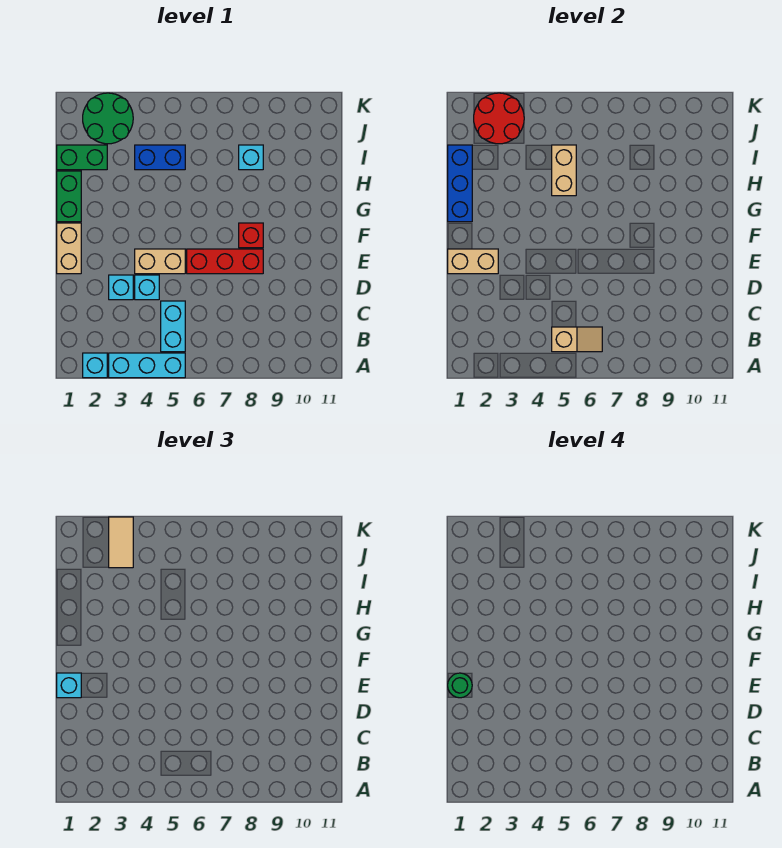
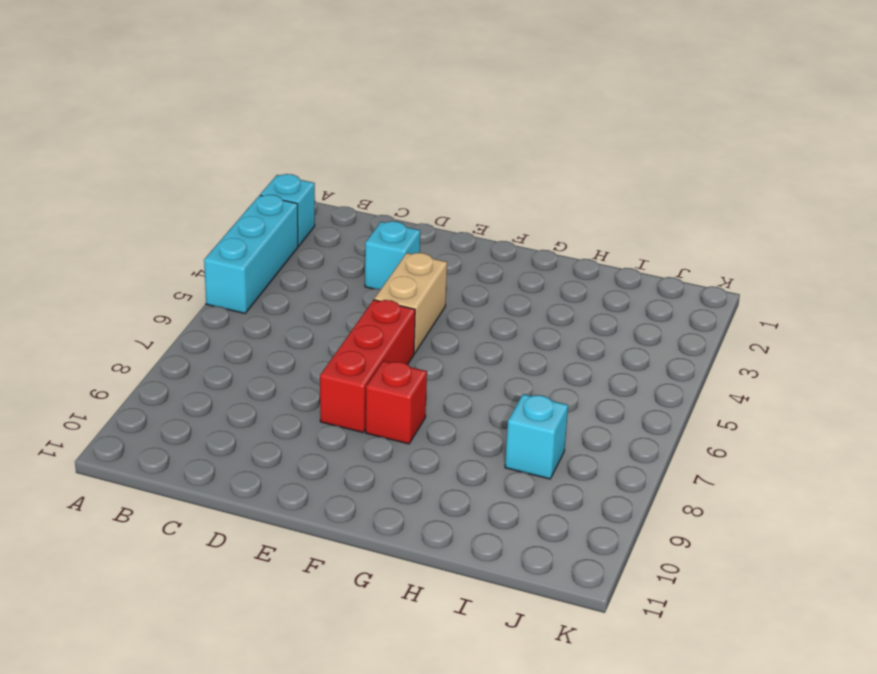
none -> cyan 1x2 brick [161,301,185,352]
none -> cyan 1x1 brick [135,275,159,300]
none -> tan 1x2 brick [57,223,81,274]

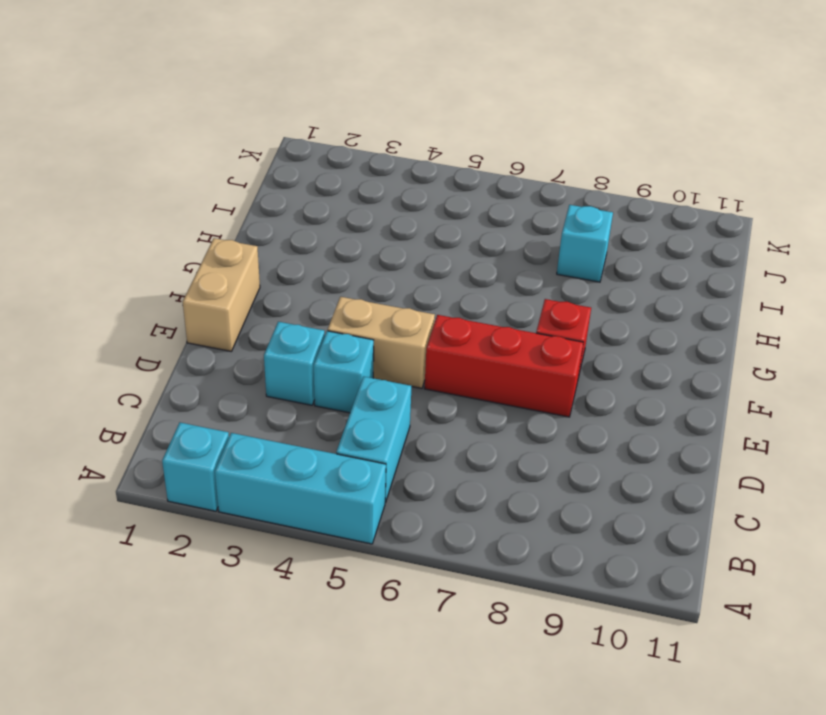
none -> green 1x2 brick [57,171,81,222]
none -> green 1x2 brick [57,145,107,170]
none -> blue 1x2 brick [135,145,185,170]

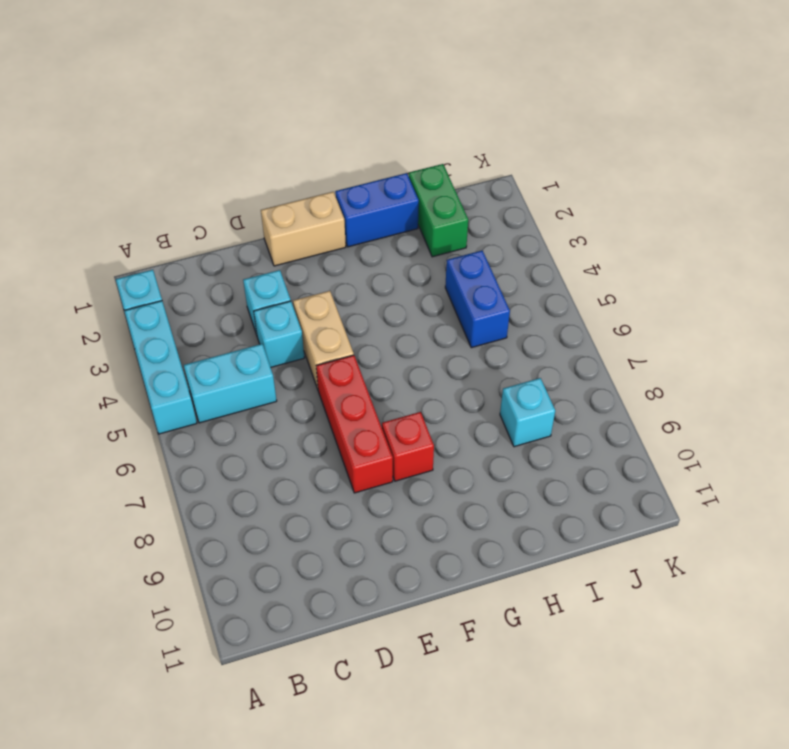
blue 1x2 brick [335,173,419,247] -> green 1x2 brick [57,171,81,222]
none -> green 2x2 round brick [83,93,133,144]
none -> tan 1x2 slope [552,327,602,352]
none -> tan 1x2 brick [448,249,498,274]

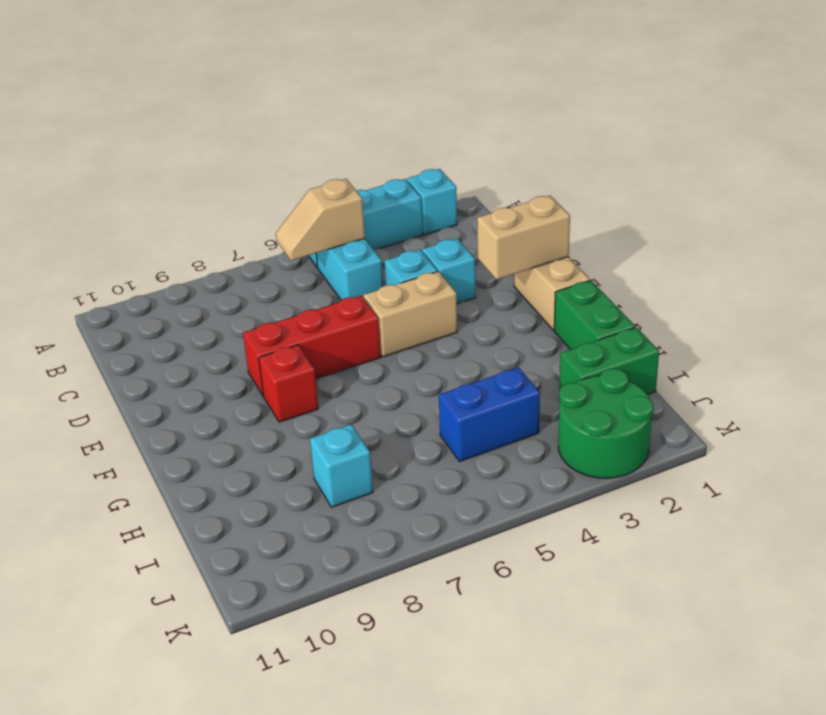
none -> blue 1x3 brick [448,145,472,222]
none -> tan 1x2 brick [552,145,576,196]
none -> red 2x2 round brick [474,93,524,144]

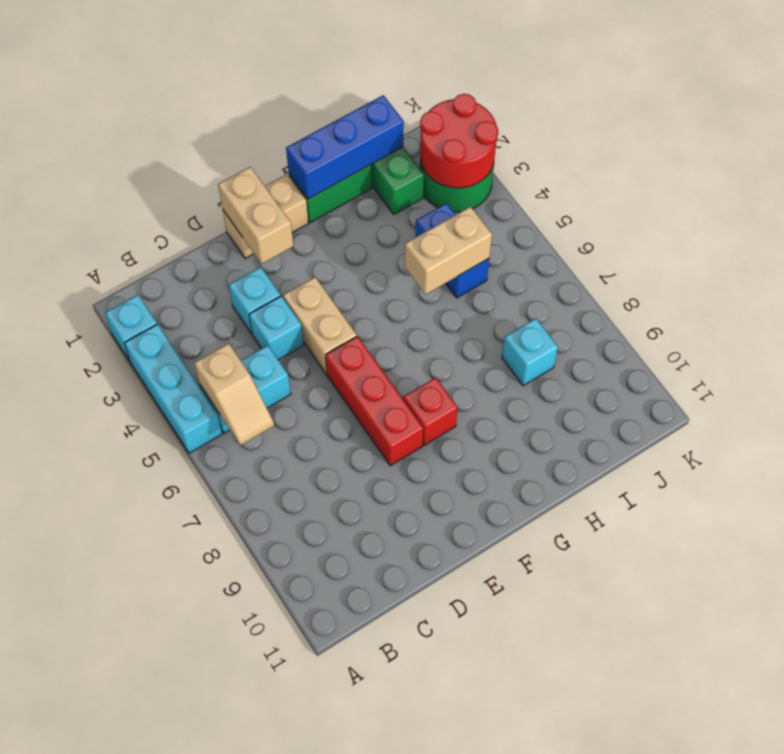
none -> cyan 1x1 brick [57,673,81,698]
none -> tan 1x2 tile [109,517,133,568]
none -> green 1x1 round brick [448,673,472,698]

